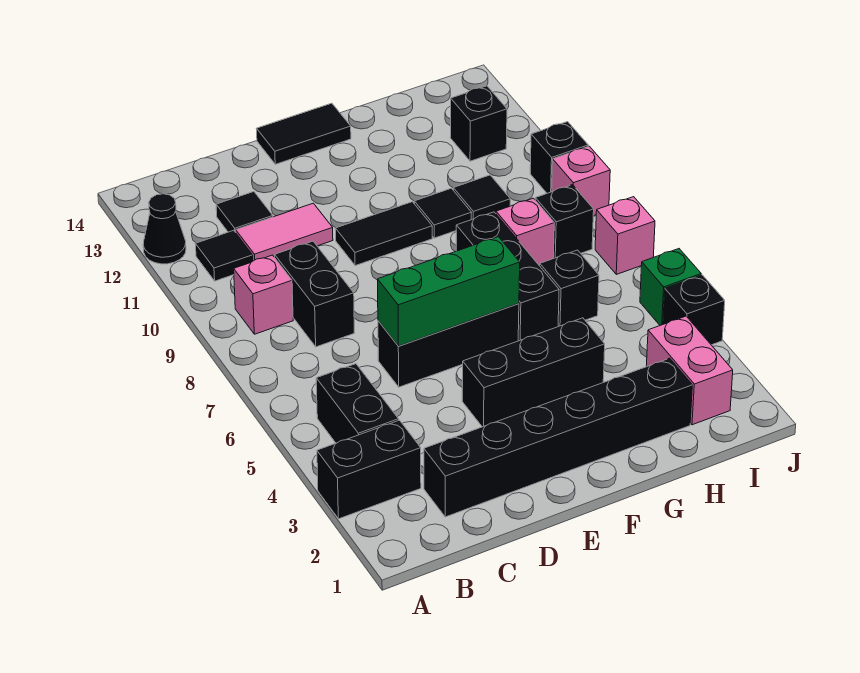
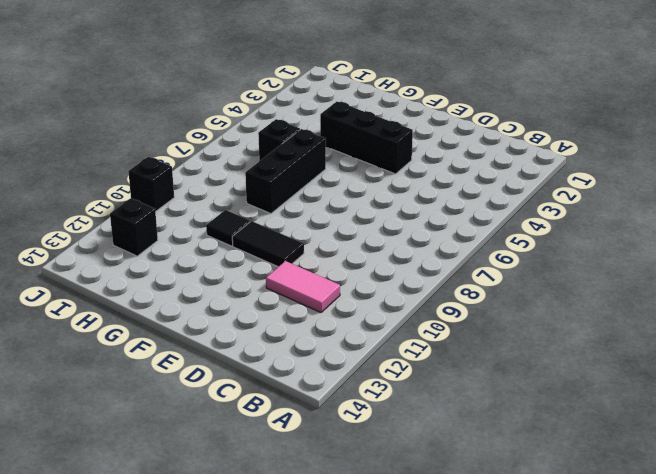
none -> black 1x2 brick [317,420,421,519]
none -> black 1x1 cone [143,194,186,264]
none -> black 1x2 brick [316,364,399,443]

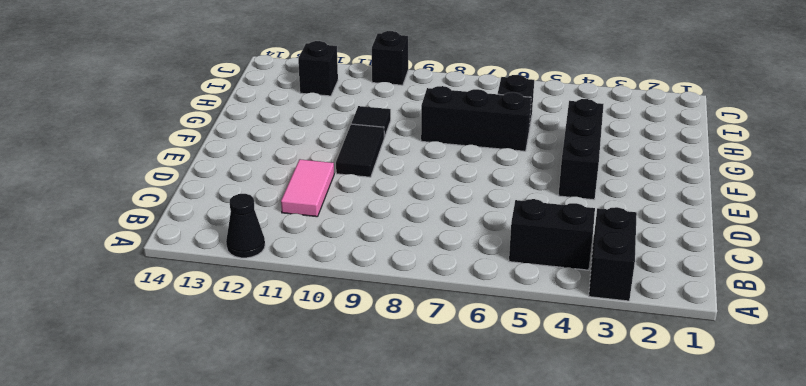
none -> pink 1x1 brick [234,255,293,334]
none -> black 1x1 tile [195,230,253,281]
none -> black 1x6 brick [424,358,692,517]

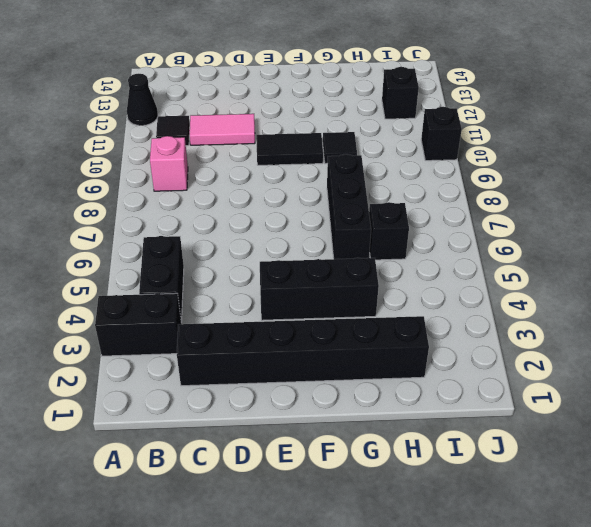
none -> black 1x2 brick [275,241,354,347]
none -> black 1x1 tile [216,192,273,232]
none -> black 1x3 brick [378,304,519,387]

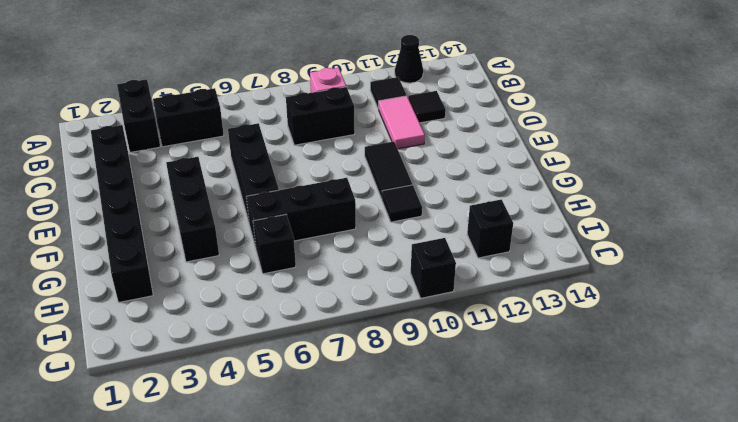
none -> black 1x2 tile [257,103,351,164]
none -> pink 1x1 brick [496,198,554,266]
none -> black 1x1 tile [453,175,510,220]

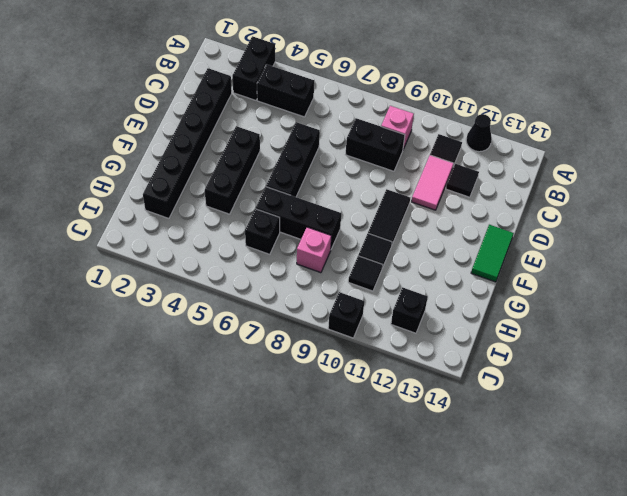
green 1x2 tile [471,225,514,282] -> black 1x2 tile [257,103,351,164]
none -> pink 1x2 brick [646,316,733,425]
none -> black 1x1 brick [535,185,594,258]
none -> black 1x1 brick [663,275,725,345]

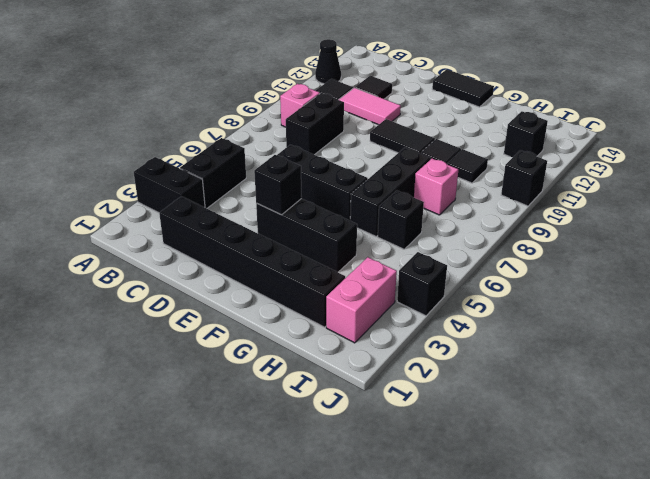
black 1x1 brick [254,155,302,215] -> black 1x1 brick moved to [535,185,594,258]
none -> green 1x1 brick [640,249,701,325]
none -> pink 1x1 brick [595,197,655,274]
none -> pink 1x1 brick [552,146,610,216]

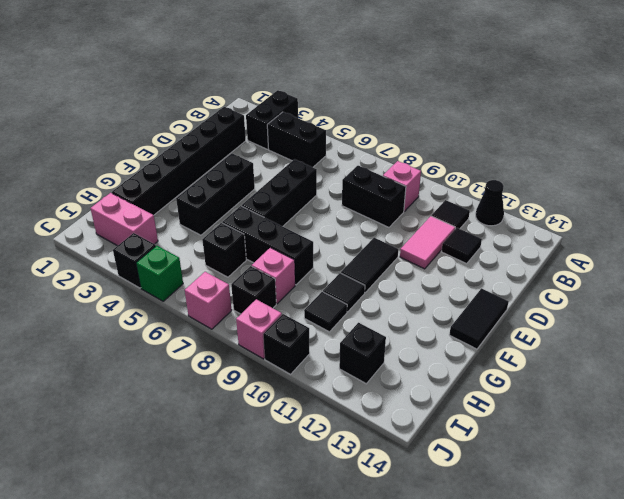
none -> green 1x3 brick [378,237,520,346]

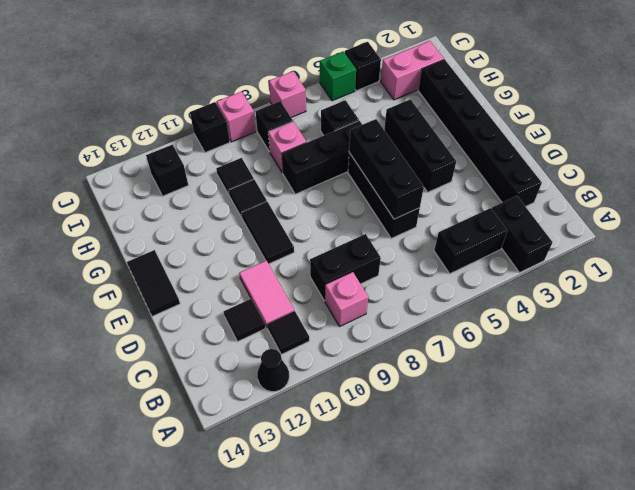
black 1x3 brick [349,119,424,219] -> green 1x3 brick [378,237,520,346]

